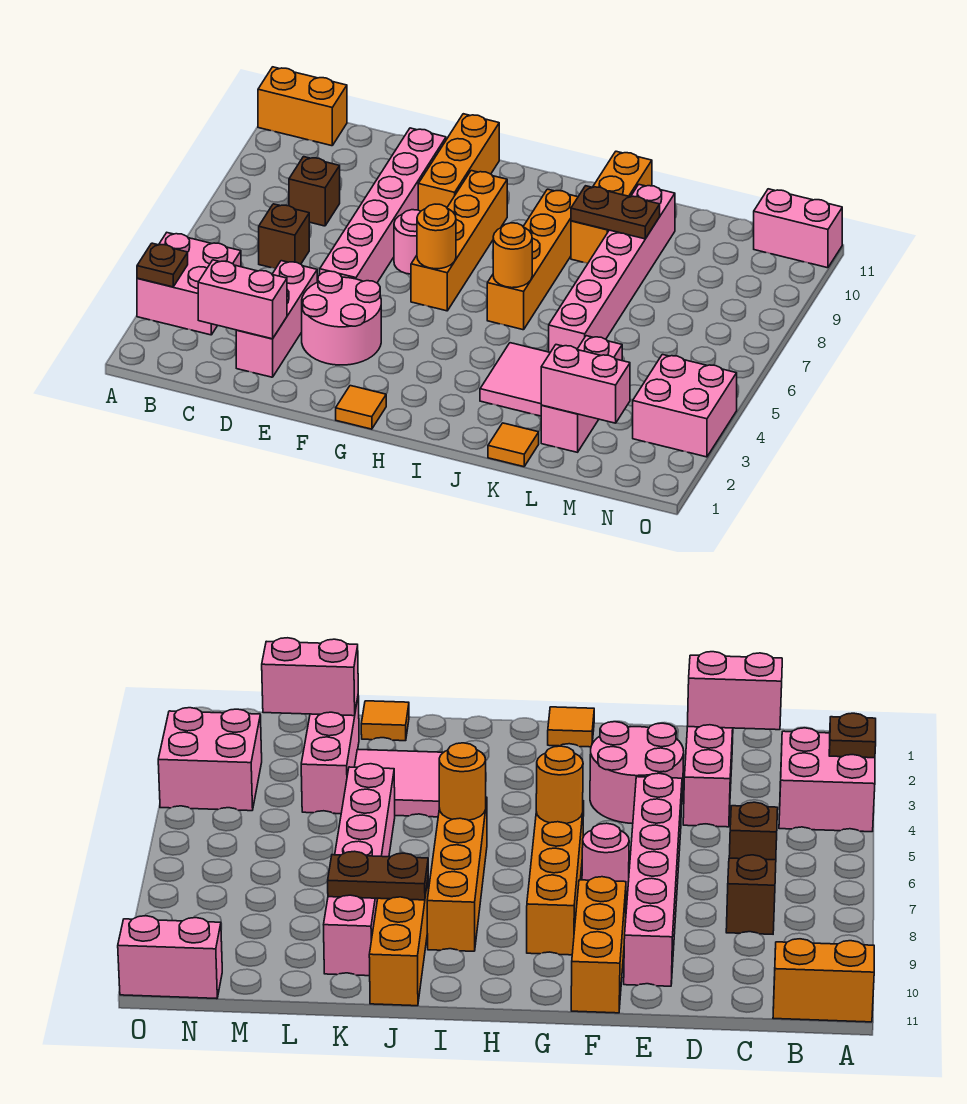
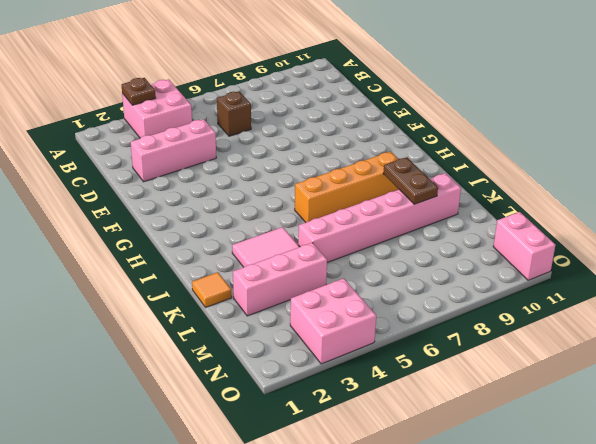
none -> orange 1x2 brick [258,67,347,146]
none -> brown 1x1 brick [289,157,340,226]
none -> pink 2x2 round brick [302,271,381,365]

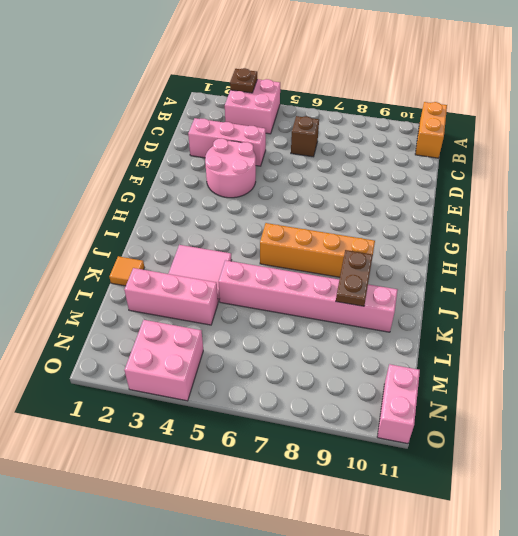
none -> brown 1x1 brick [289,157,340,226]
none -> pink 1x6 brick [320,128,446,283]
none -> pink 1x1 round brick [394,210,421,274]

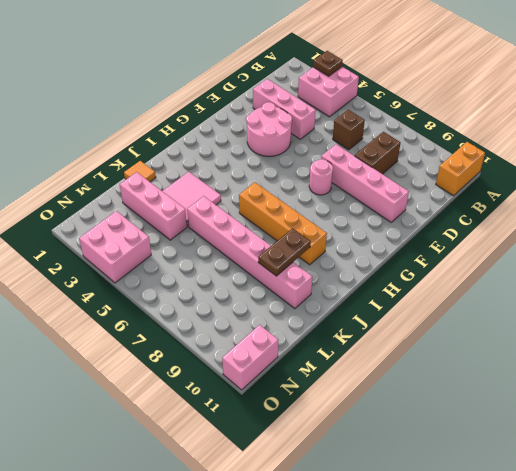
brown 1x2 brick [355,132,400,174] -> brown 1x1 brick [289,157,340,226]
pink 1x4 brick [321,144,409,222] -> pink 1x6 brick [320,128,446,283]
none -> orange 1x3 brick [418,114,499,211]
none -> orange 1x1 tile [336,386,386,429]
none -> orange 1x4 brick [411,171,507,311]

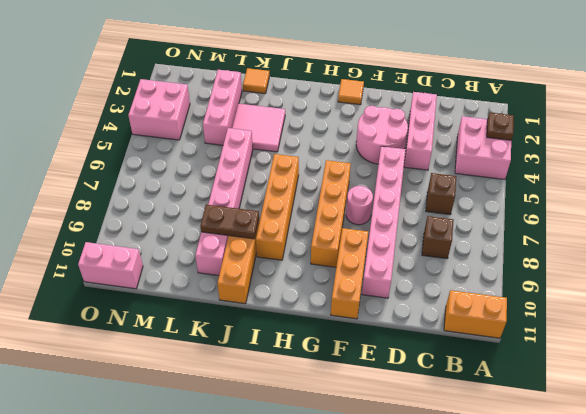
none -> pink 1x2 brick [198,260,287,339]
none -> orange 1x1 round brick [417,204,456,269]
none -> orange 1x1 round brick [493,223,532,288]

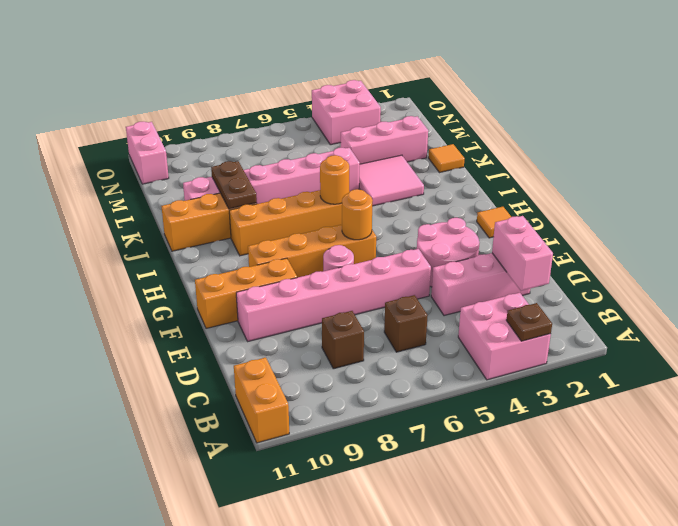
none -> pink 1x2 brick [541,345,630,423]

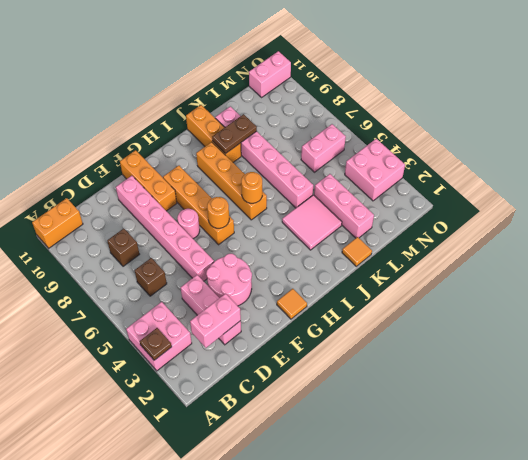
pink 1x2 brick [301,124,346,172] -> pink 1x2 brick moved to [541,345,630,423]

